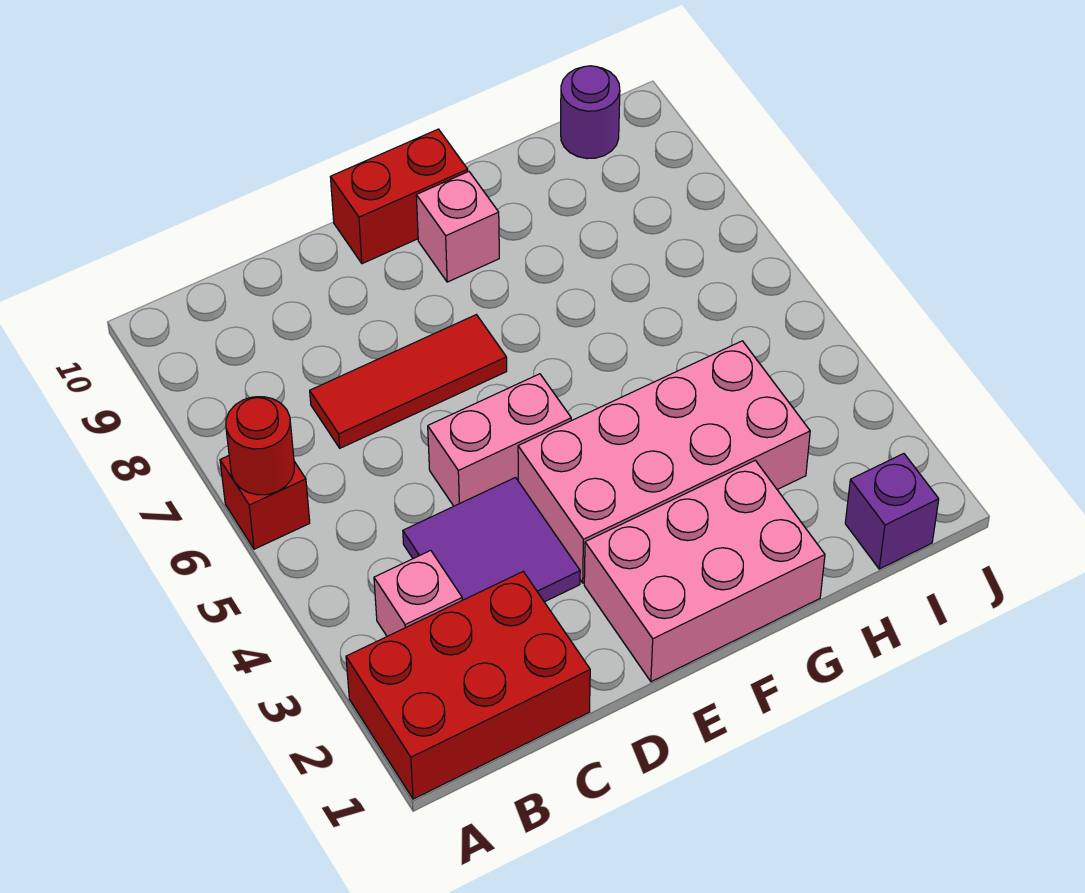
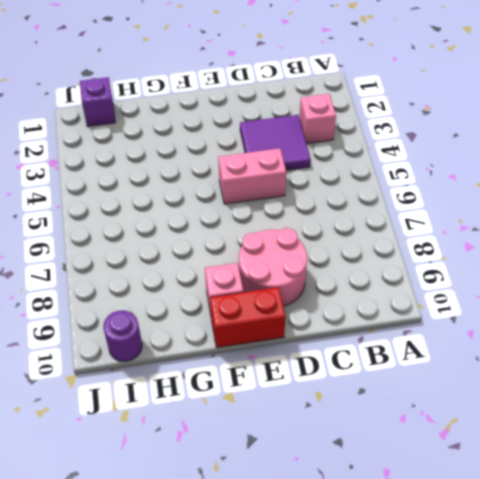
pink 2x2 round brick [239,228,307,307] -> none
none -> red 2x3 brick [346,572,590,799]
none -> red 1x1 brick [220,456,310,549]
none -> red 1x3 tile [310,315,507,448]

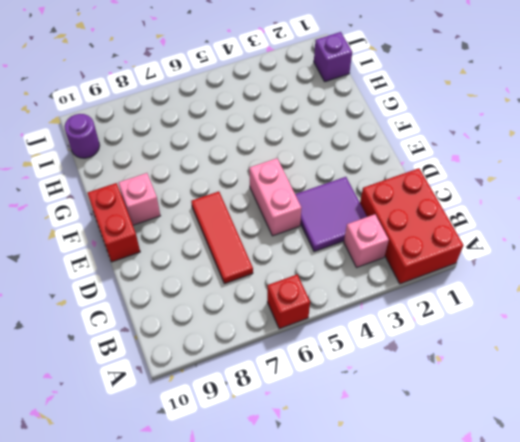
none -> pink 2x3 brick [584,460,825,682]
none -> pink 2x4 brick [518,341,810,583]
none -> red 1x1 round brick [226,397,294,495]

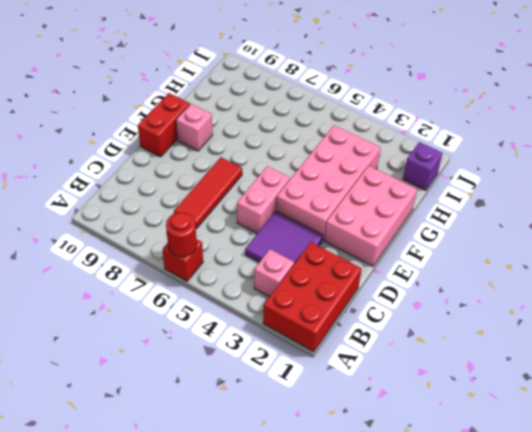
none -> purple 1x1 round brick [561,66,620,159]

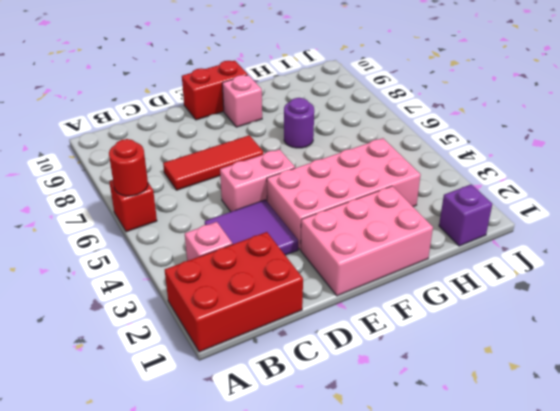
purple 1x1 round brick [284,98,314,148] -> purple 1x1 round brick moved to [561,66,620,159]

